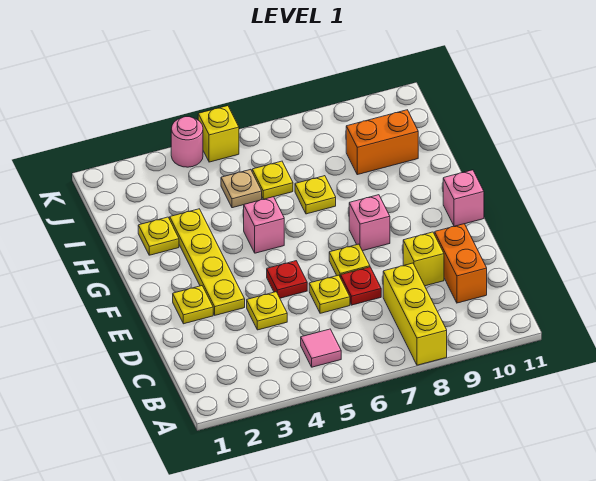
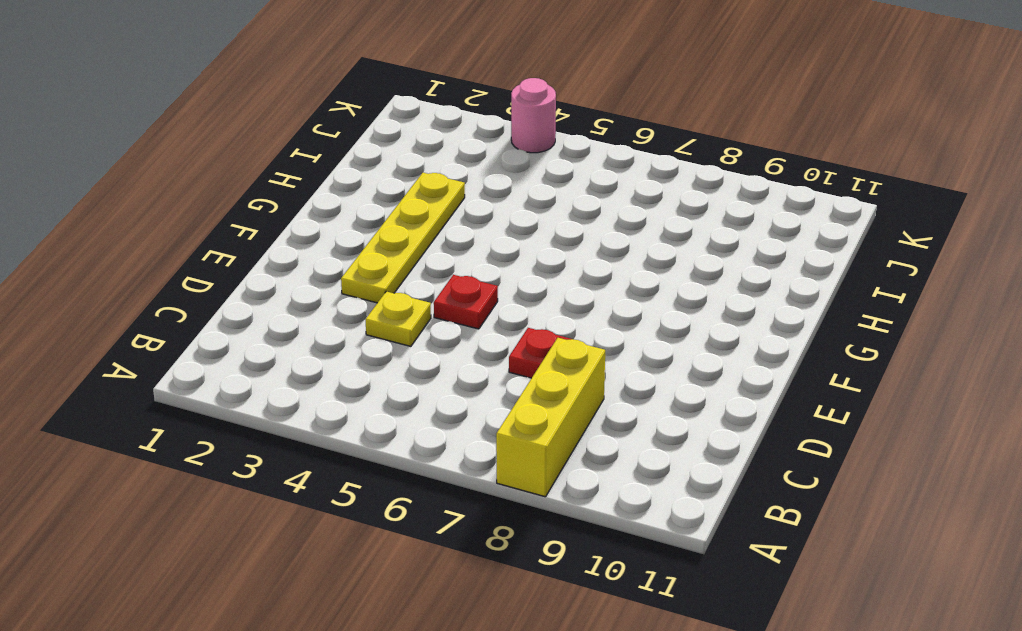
none -> pink 1x1 tile [301,329,341,367]
none -> orange 1x2 brick [435,224,487,303]
none -> yellow 1x1 plate [309,275,350,313]

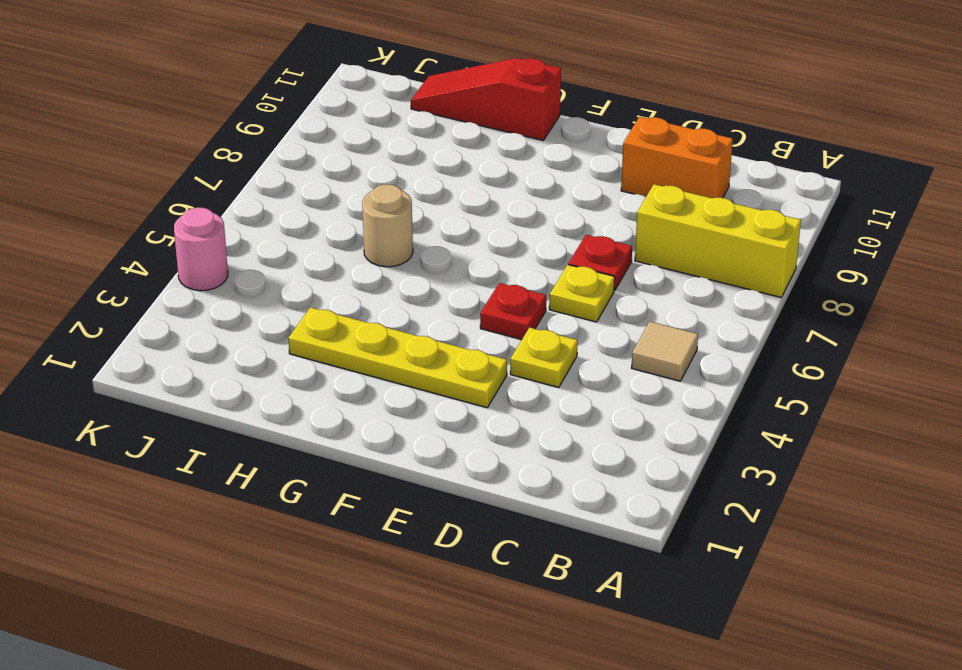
tan 1x1 tile [631,322,698,381] -> pink 1x1 tile [301,329,341,367]
red 1x3 slope [411,58,561,140] -> none
tan 1x1 round brick [362,185,413,267] -> none
none -> yellow 1x1 brick [403,232,444,286]
none -> yellow 1x1 plate [173,286,213,324]
none -> yellow 1x1 plate [329,244,370,278]

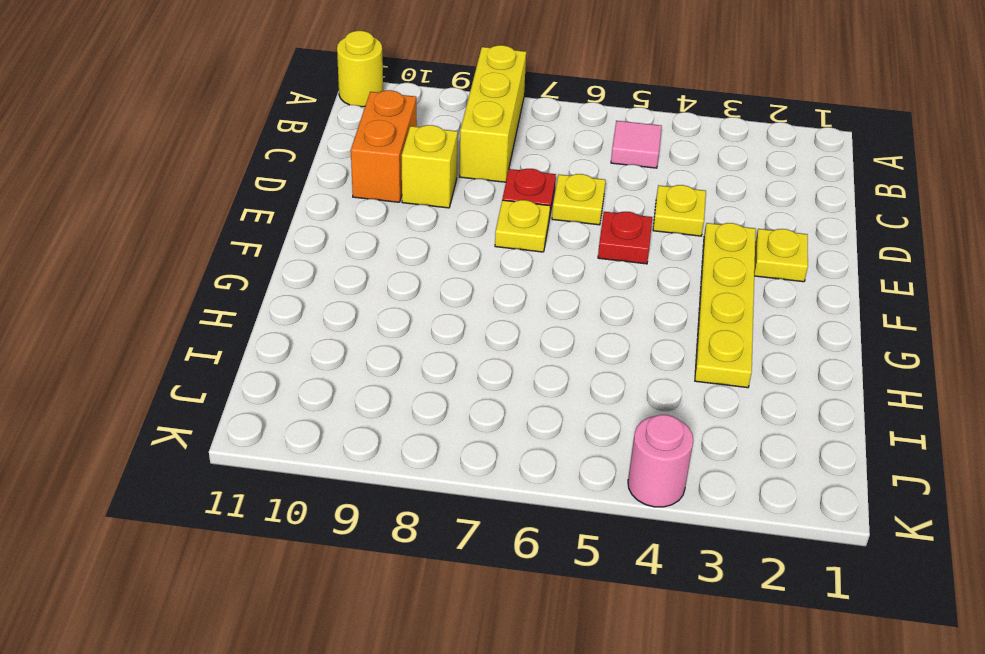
yellow 1x1 round brick [337,31,383,107] -> none
none -> pink 1x1 brick [349,195,390,251]
none -> pink 1x1 brick [443,170,484,226]
none -> pink 1x1 brick [244,197,284,253]

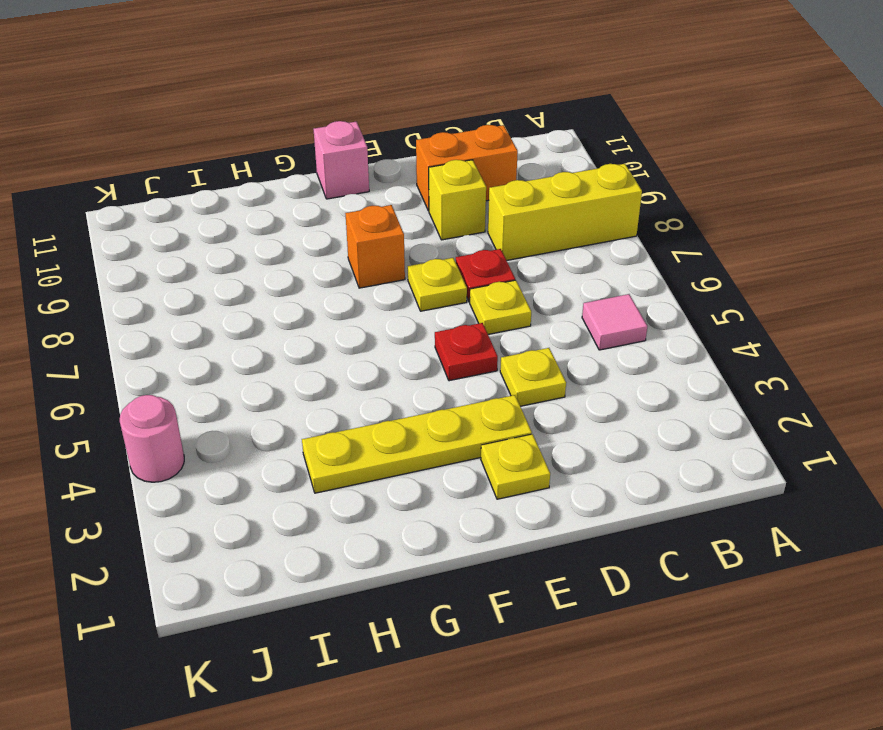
orange 1x1 brick [345,205,405,288] -> pink 1x1 brick [349,195,390,251]
none -> pink 1x1 brick [244,197,284,253]
none -> yellow 1x1 plate [138,217,179,255]
none -> yellow 1x1 plate [295,176,336,214]

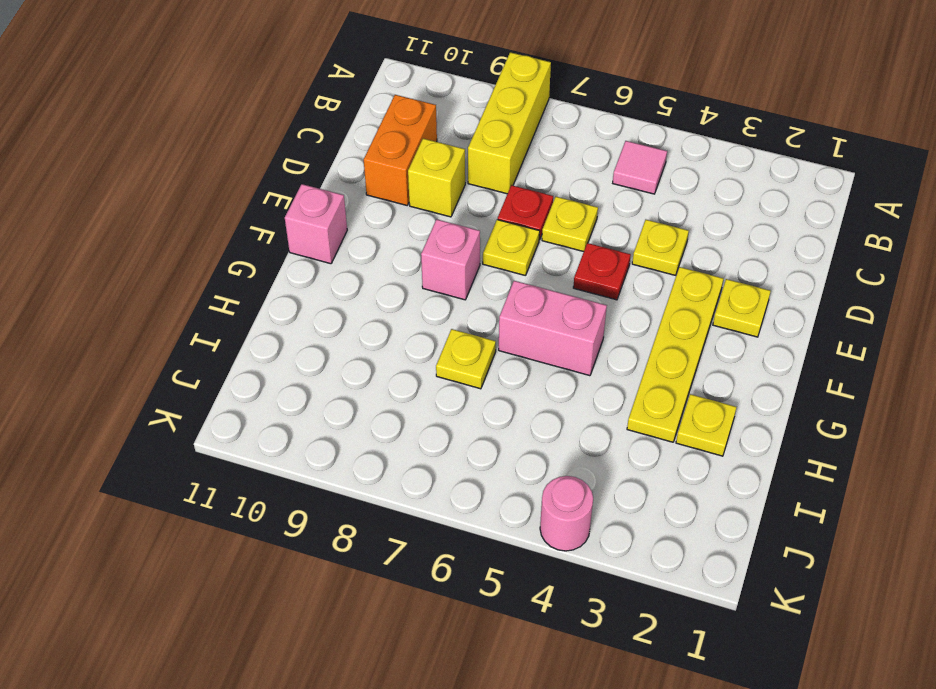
pink 1x2 brick [499,281,607,376] -> pink 1x1 brick [244,197,284,253]
none -> tan 1x1 plate [221,169,262,208]
none -> yellow 1x1 plate [252,161,293,199]
none -> orange 1x2 brick [346,110,418,175]

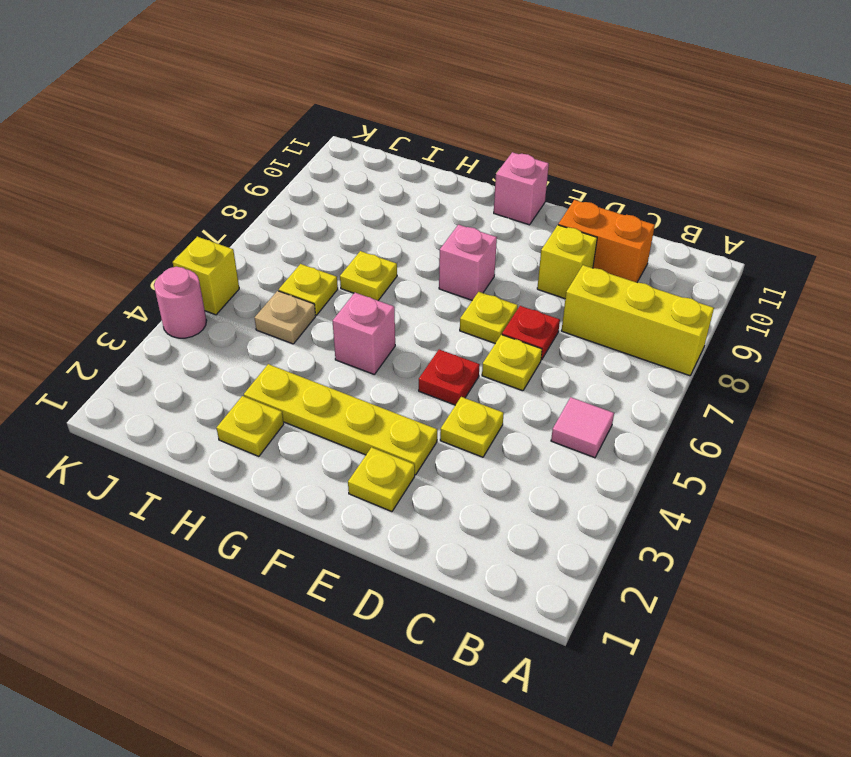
none -> orange 1x2 brick [346,110,418,175]

